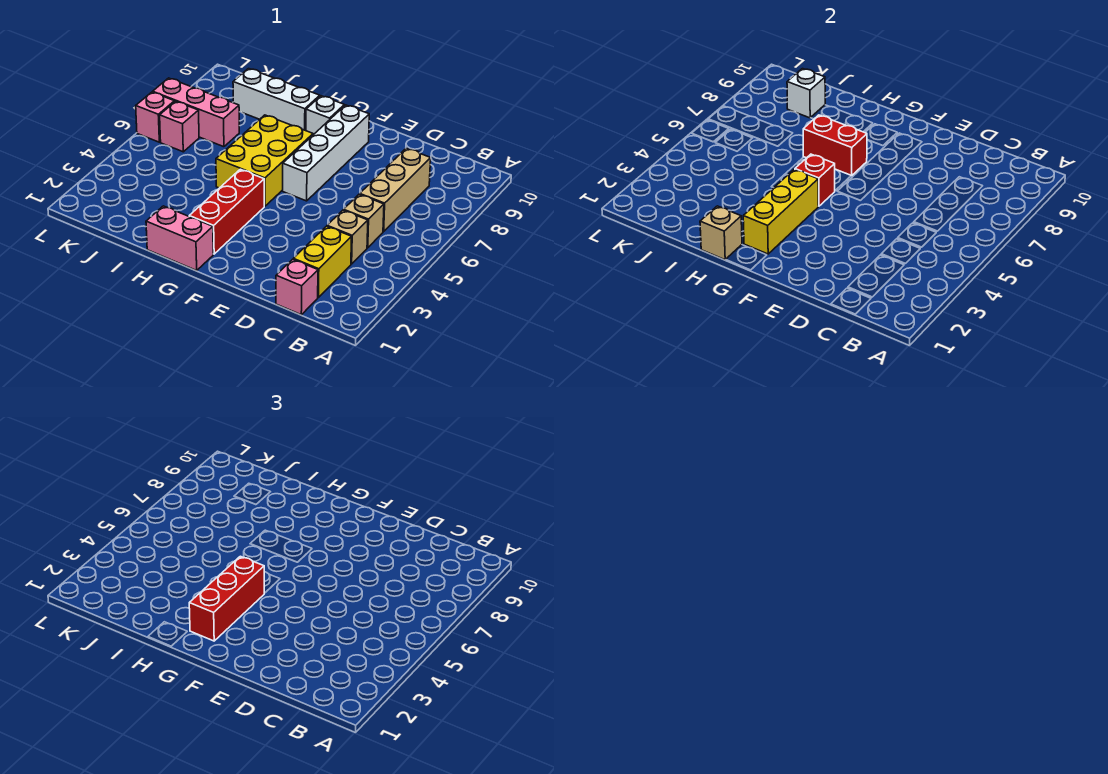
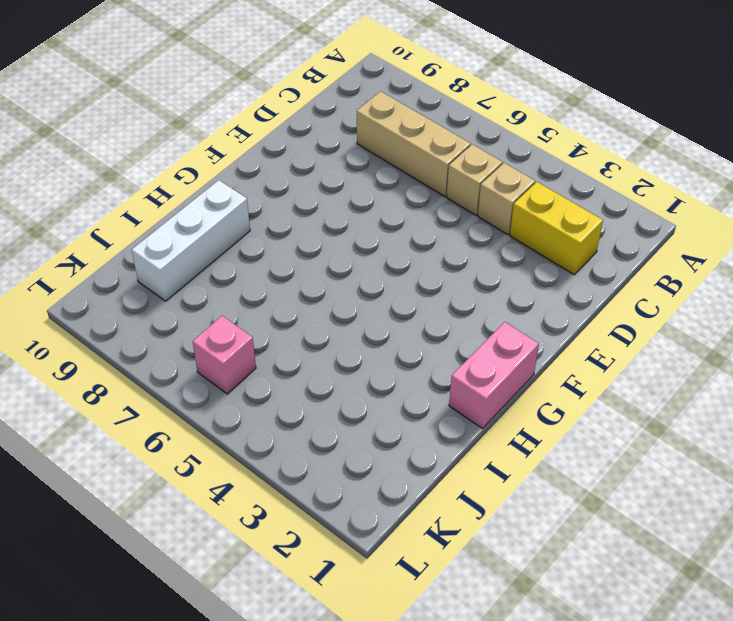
none -> pink 1x1 brick [276,259,318,315]
none -> white 1x4 brick [283,105,369,201]
none -> red 1x3 brick [189,169,264,254]

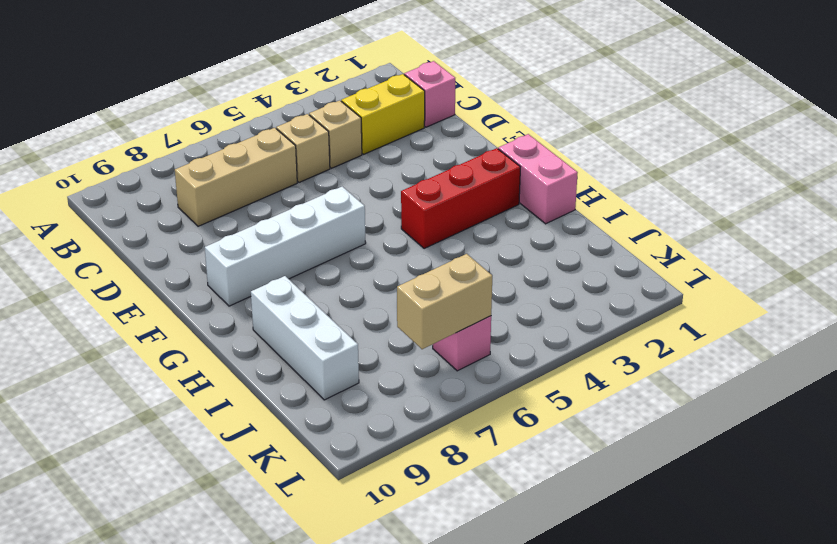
tan 1x2 brick [397,254,492,349] -> none
none -> yellow 2x3 brick [216,115,313,206]
none -> white 1x1 brick [306,96,344,135]
none -> pink 1x3 brick [153,78,239,147]

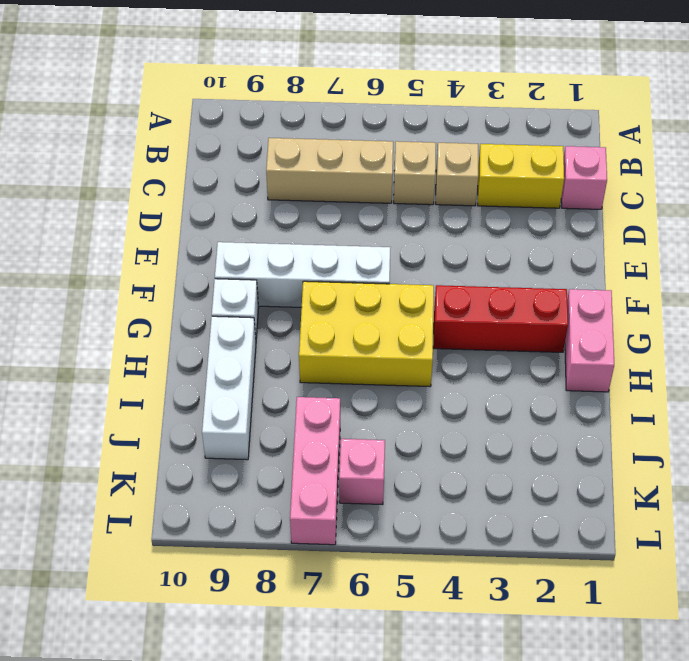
none -> pink 1x1 brick [136,92,174,142]
none -> yellow 1x3 brick [743,169,818,254]
none -> red 1x1 brick [795,154,835,206]

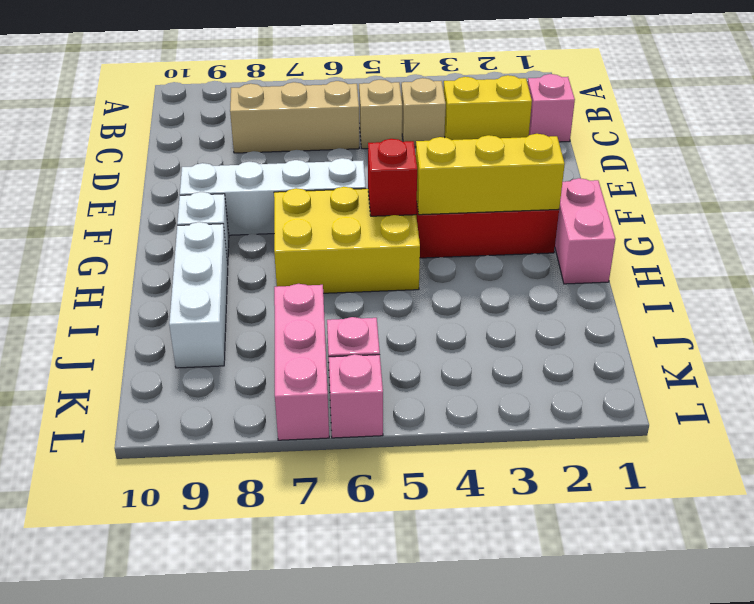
none -> red 1x2 brick [803,115,867,176]
none -> tan 1x1 brick [700,206,742,260]
none -> white 1x1 brick [787,69,825,118]

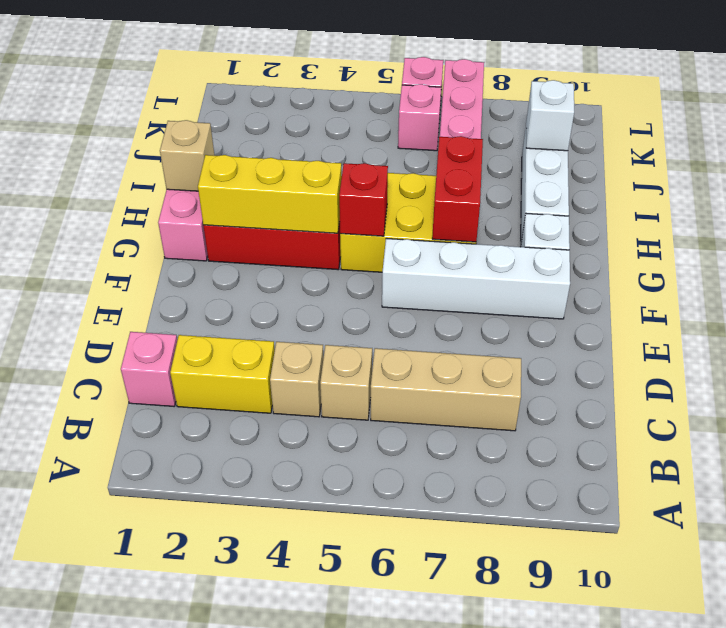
none -> red 1x3 brick [189,556,264,641]

